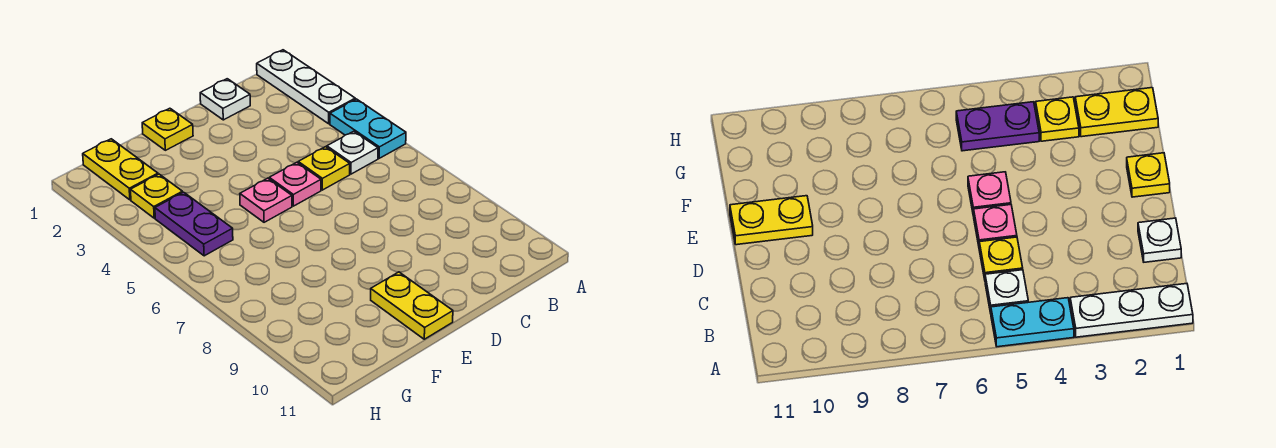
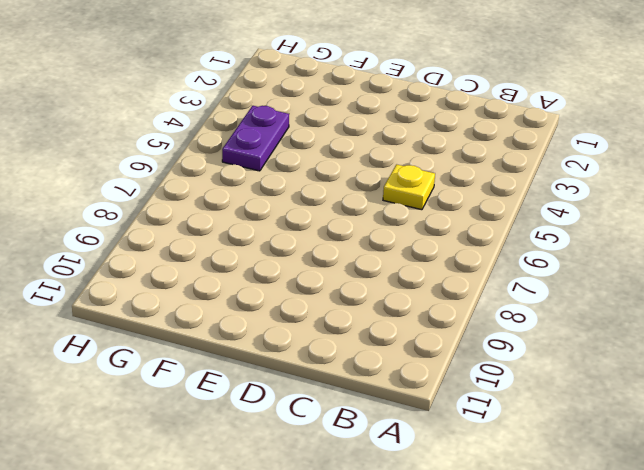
none -> white 1x3 plate [257,50,355,124]
none -> cyan 1x2 plate [330,99,406,158]
none -> white 1x1 plate [327,131,378,174]

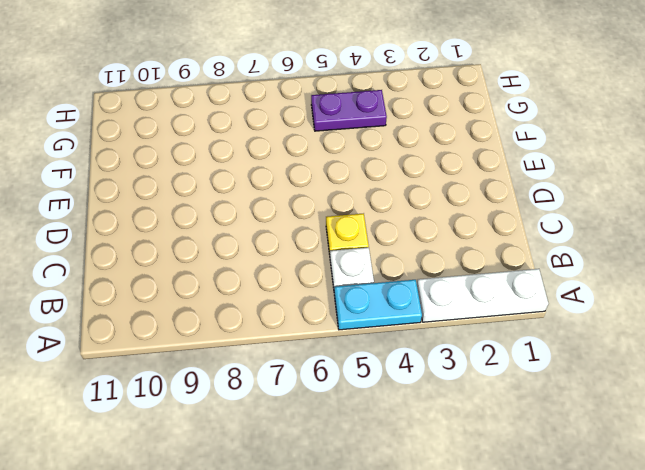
none -> white 1x1 plate [200,79,250,120]
none -> pink 1x1 plate [269,162,321,206]
none -> yellow 1x1 plate [142,108,193,150]

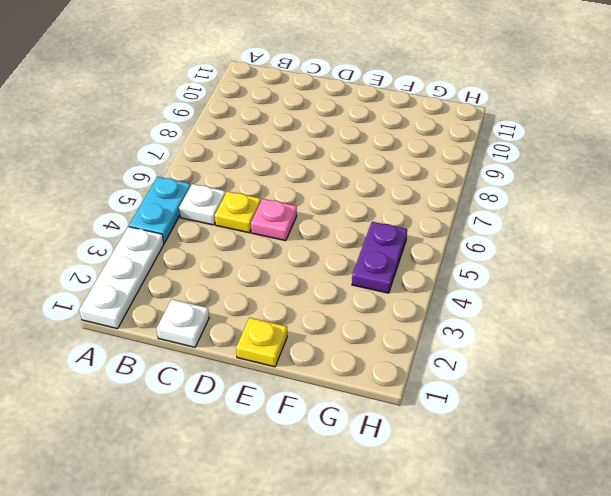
none -> pink 1x1 plate [240,178,292,222]
none -> yellow 1x2 plate [371,272,453,339]
none -> yellow 1x2 plate [83,139,158,200]

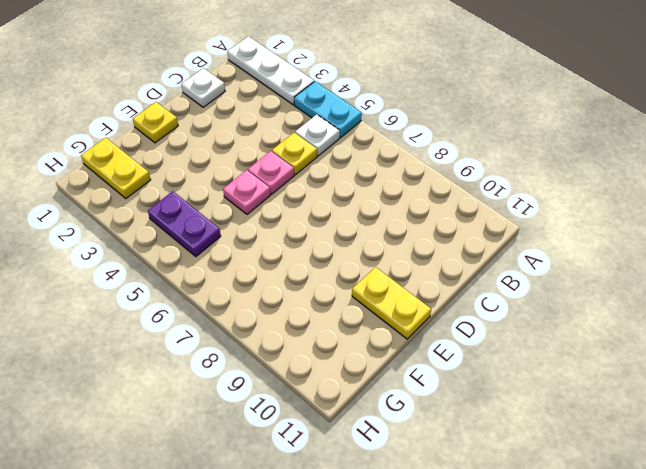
none -> yellow 1x1 plate [131,174,183,218]

